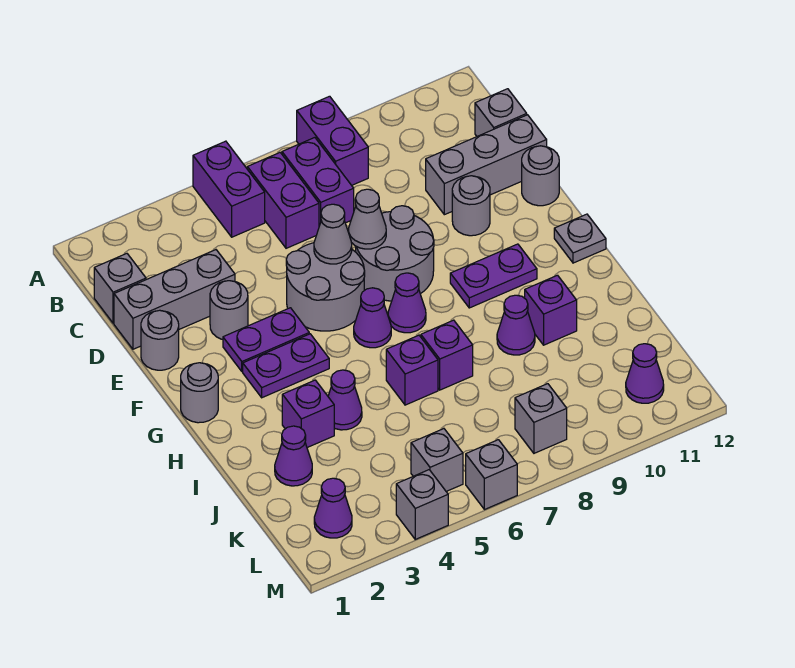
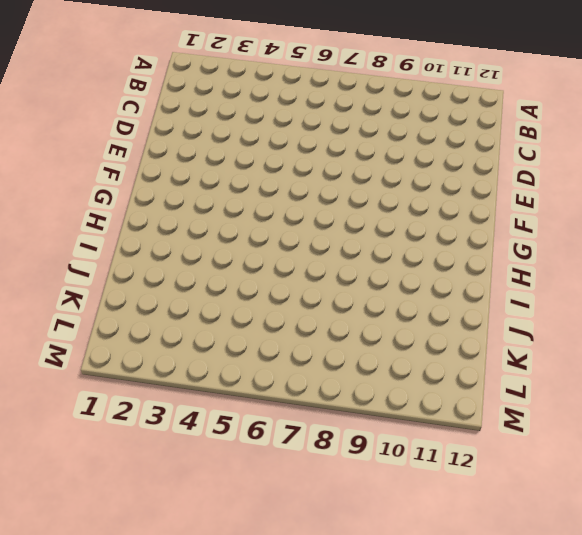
none -> purple 1x2 brick [193,141,265,237]
none -> purple 1x2 brick [297,96,368,185]
none -> purple 1x2 brick [247,153,319,248]
none -> purple 1x2 brick [282,138,354,226]

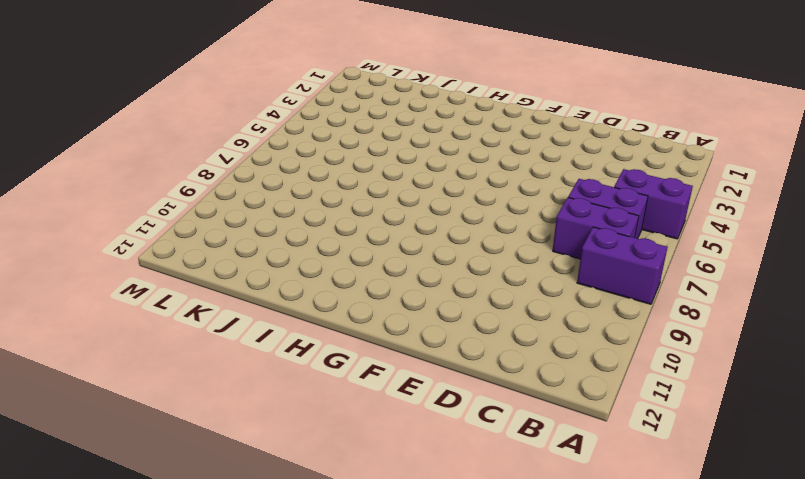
none -> grey 1x1 brick [94,254,146,323]
none -> grey 1x1 brick [475,89,527,136]
none -> grey 1x3 brick [114,250,235,349]
none -> grey 1x3 brick [426,115,547,215]

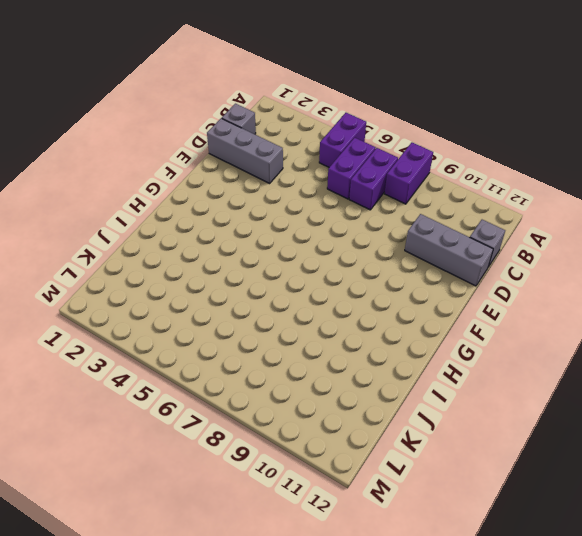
none -> grey 1x1 round brick [141,310,179,370]
none -> grey 1x1 round brick [210,281,248,339]
none -> grey 2x2 round brick [286,243,365,331]
none -> grey 2x2 round brick [356,206,434,301]

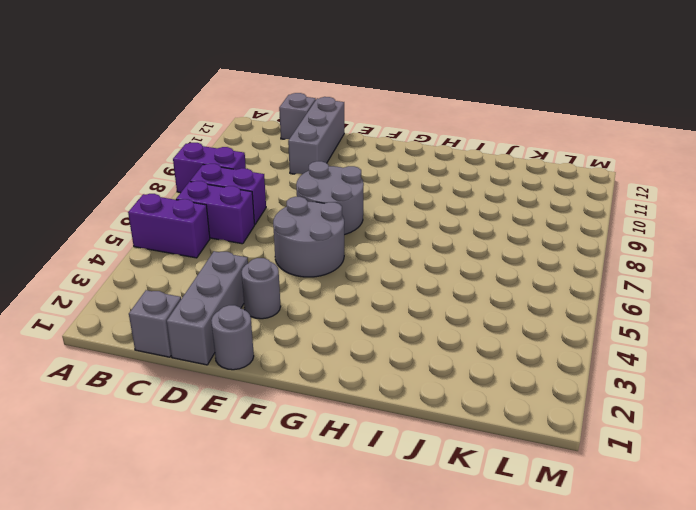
none -> grey 1x1 round brick [452,176,490,236]
none -> grey 1x1 round brick [522,146,559,206]
none -> purple 1x2 plate [223,308,309,372]
none -> grey 1x1 round brick [181,363,218,423]

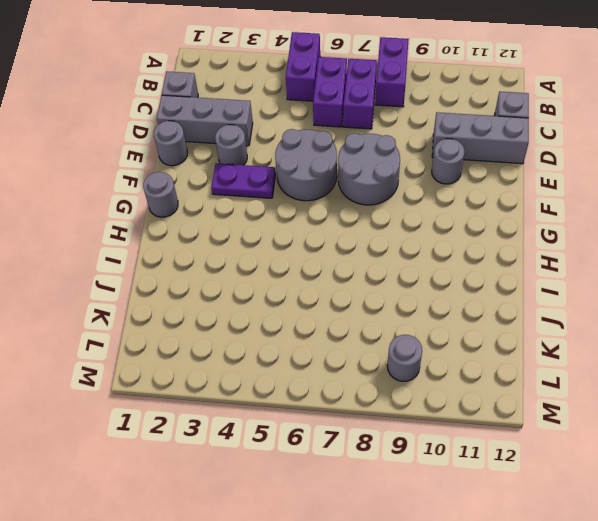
grey 1x1 round brick [387,335,422,381] -> grey 1x1 round brick moved to [522,146,559,206]
none -> purple 1x2 plate [243,334,329,398]
none -> purple 1x1 cone [354,288,391,348]
none -> purple 1x1 cone [388,273,426,333]
none -> purple 1x2 plate [450,244,537,308]

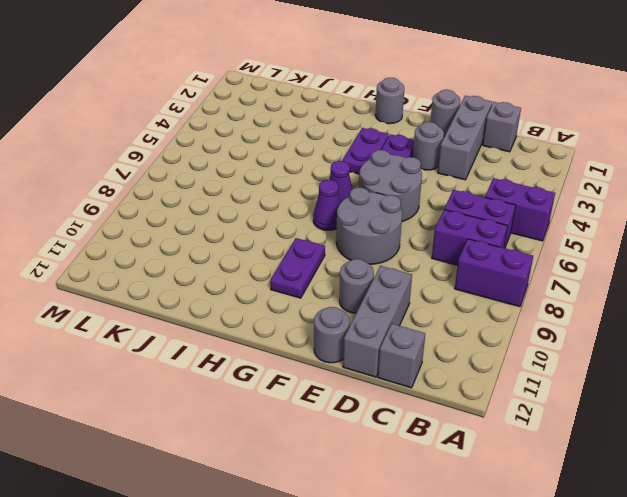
none -> grey 1x1 plate [554,214,606,263]
none -> purple 1x1 brick [282,380,334,448]
none -> purple 1x1 cone [328,370,362,430]
none -> purple 1x1 brick [386,335,438,405]

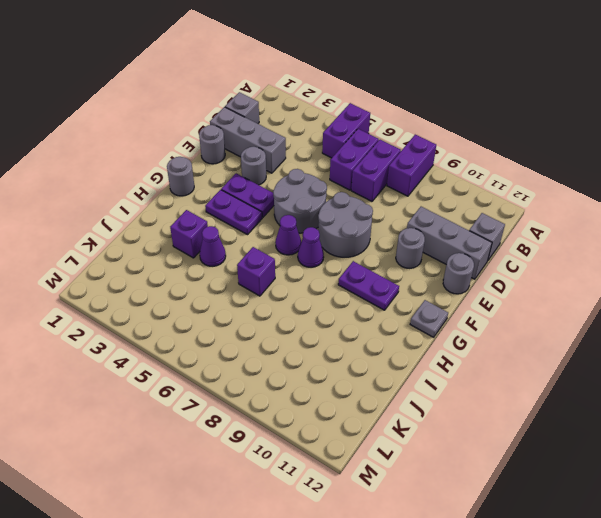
none -> purple 1x1 brick [421,320,473,390]
none -> purple 1x1 cone [497,295,535,355]
none -> purple 1x1 brick [525,275,577,345]
none -> purple 1x1 cone [275,426,312,486]

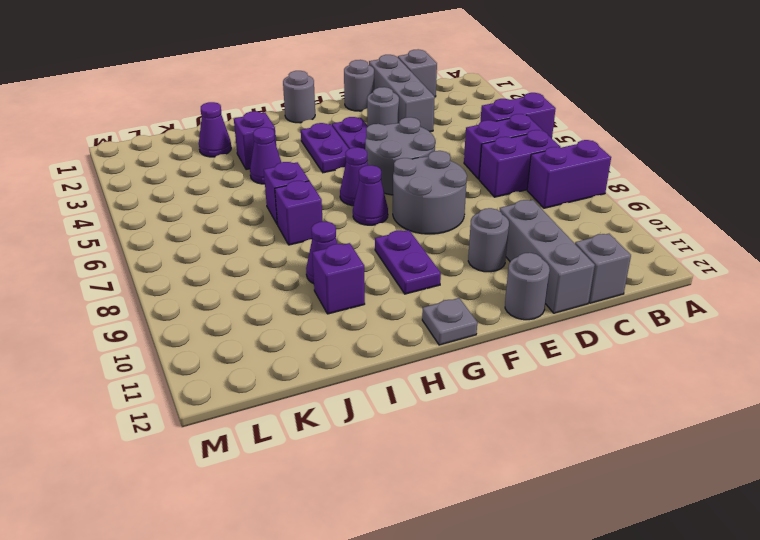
none -> purple 1x1 cone [314,478,352,538]
none -> grey 1x1 brick [411,429,463,491]
none -> grey 1x1 brick [515,384,567,453]
none -> purple 1x1 cone [626,344,664,403]

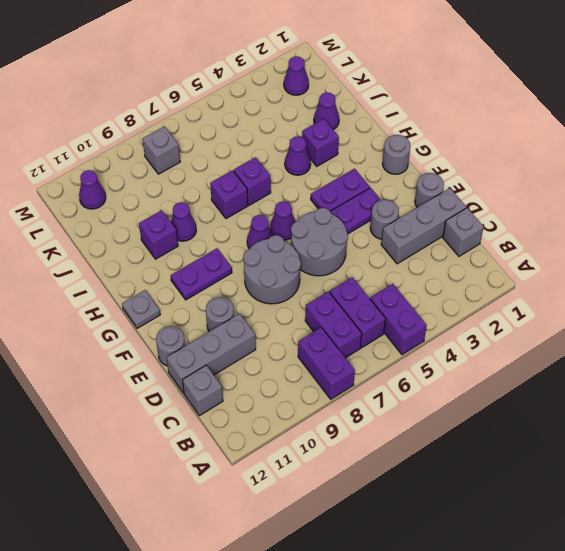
none -> grey 1x1 brick [411,429,463,491]
none -> grey 1x1 brick [396,470,448,539]
none -> grey 1x1 brick [466,440,517,510]
none -> grey 1x1 cone [314,204,352,264]

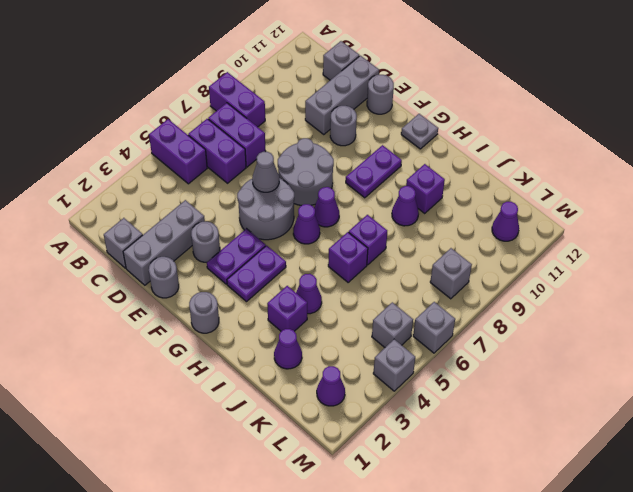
none -> grey 1x1 cone [349,189,386,249]

